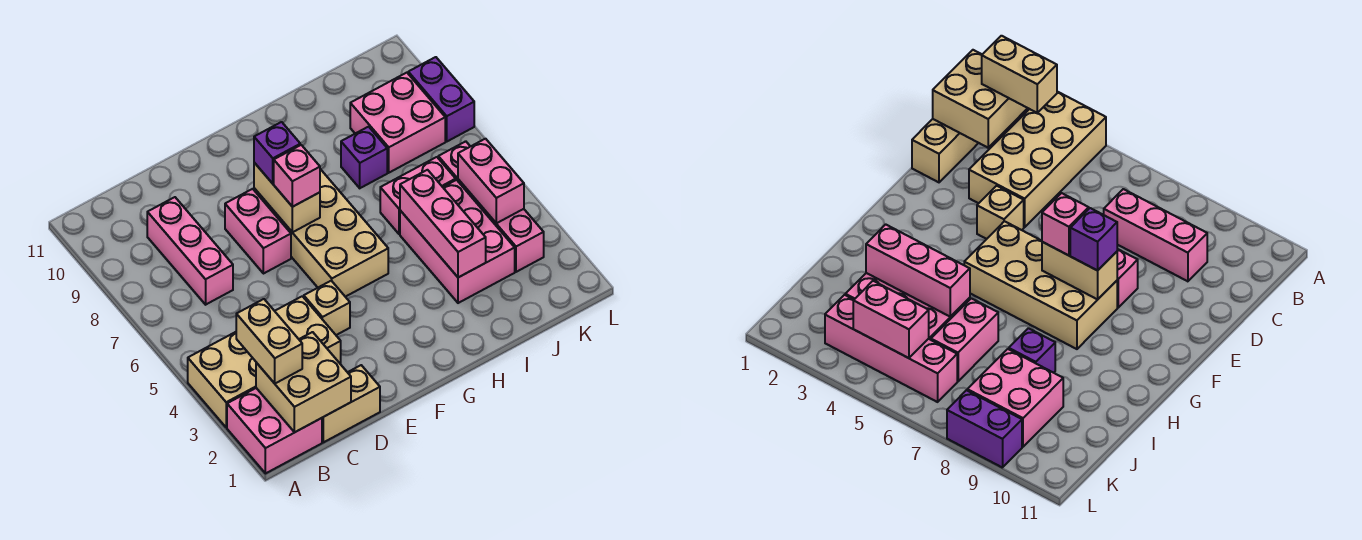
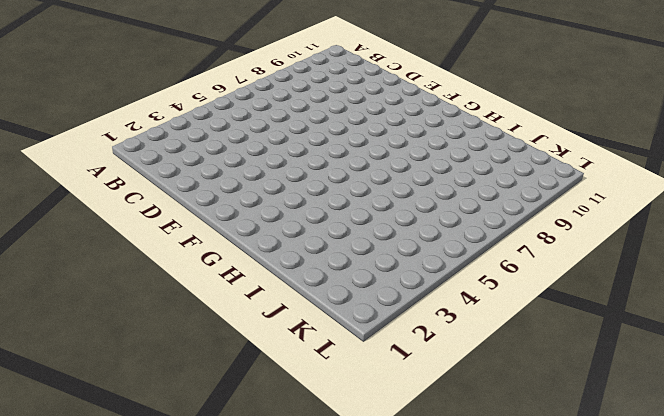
none -> pink 2x2 brick [227,388,322,474]
none -> tan 2x4 brick [188,296,341,427]
none -> tan 1x2 brick [322,365,380,442]

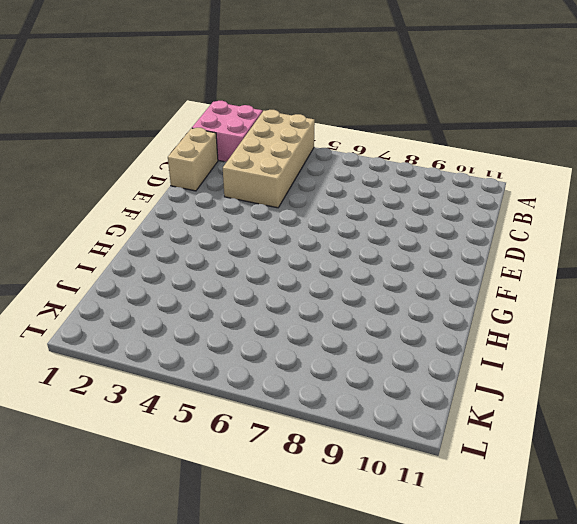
none -> pink 1x3 brick [147,197,233,305]
none -> tan 1x1 brick [304,281,350,335]
none -> pink 1x2 brick [225,189,291,274]

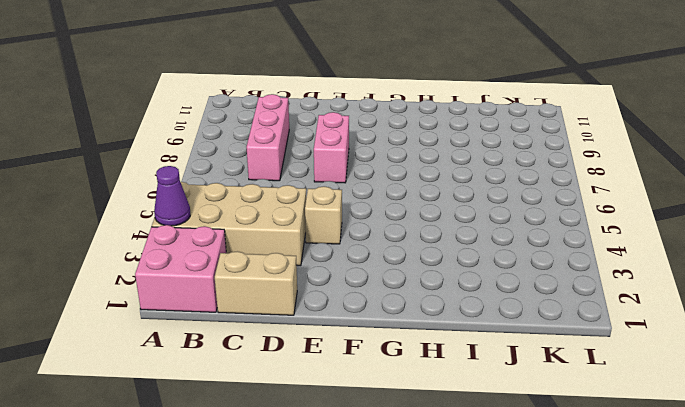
purple 1x1 cone [154,166,190,226] -> none
none -> tan 2x4 brick [254,169,388,297]
none -> pink 2x3 brick [400,180,515,303]
none -> pink 1x2 brick [380,157,456,234]

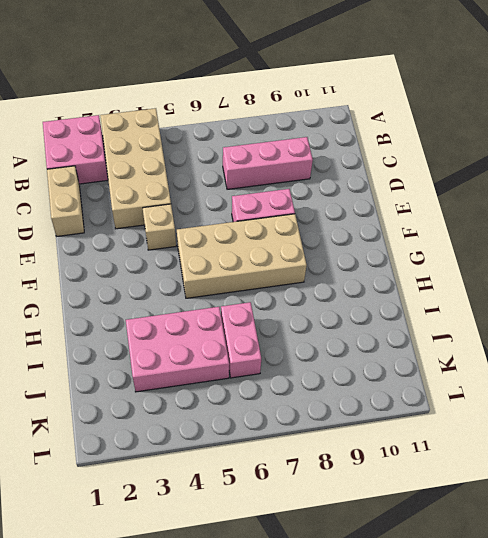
none -> purple 1x1 brick [341,127,387,188]
none -> pink 2x2 brick [350,73,445,173]
none -> pink 1x4 brick [438,141,544,272]

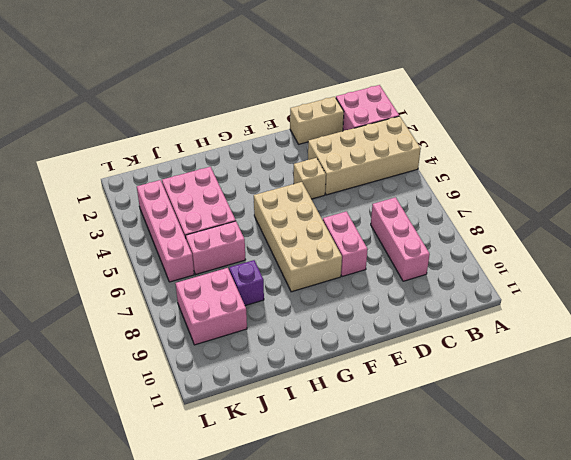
none -> purple 1x2 brick [408,57,474,141]
none -> tan 2x2 brick [256,332,351,432]
none -> tan 1x2 brick [254,163,320,232]

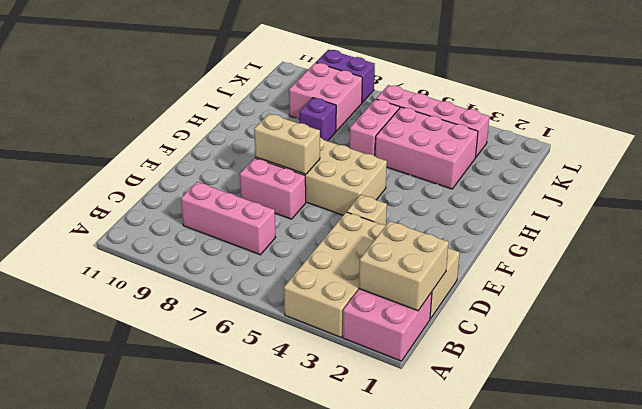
none -> pink 1x3 brick [400,170,486,277]
none -> pink 1x2 brick [458,139,524,223]
none -> tan 1x2 brick [236,299,302,384]

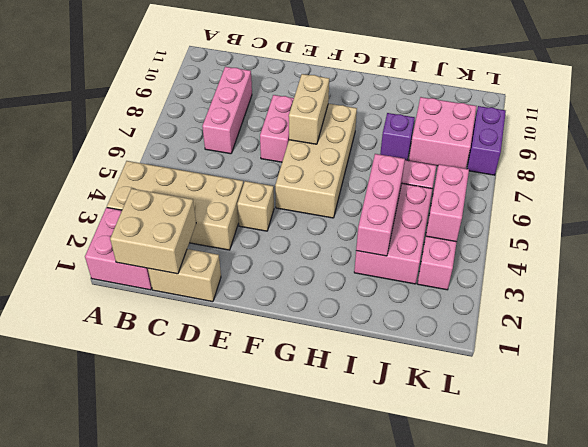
none -> tan 1x2 brick [236,299,302,384]
none -> pink 1x1 brick [274,145,320,207]
none -> purple 1x1 brick [254,122,300,184]

